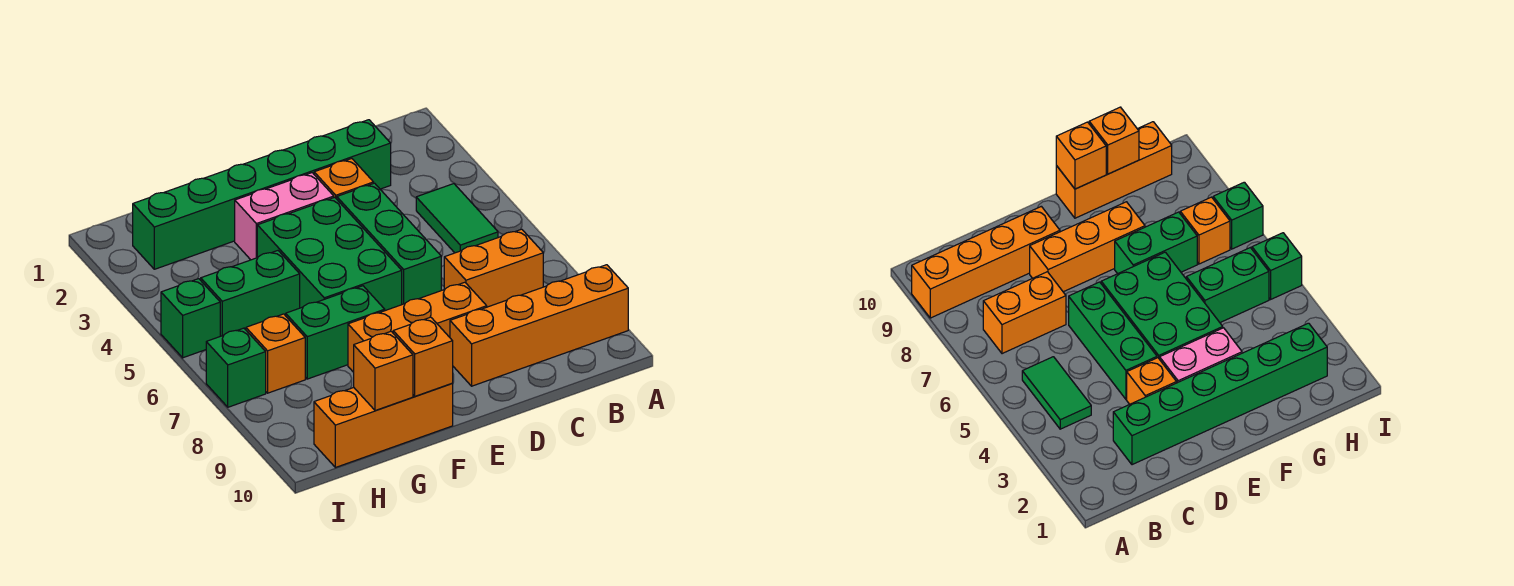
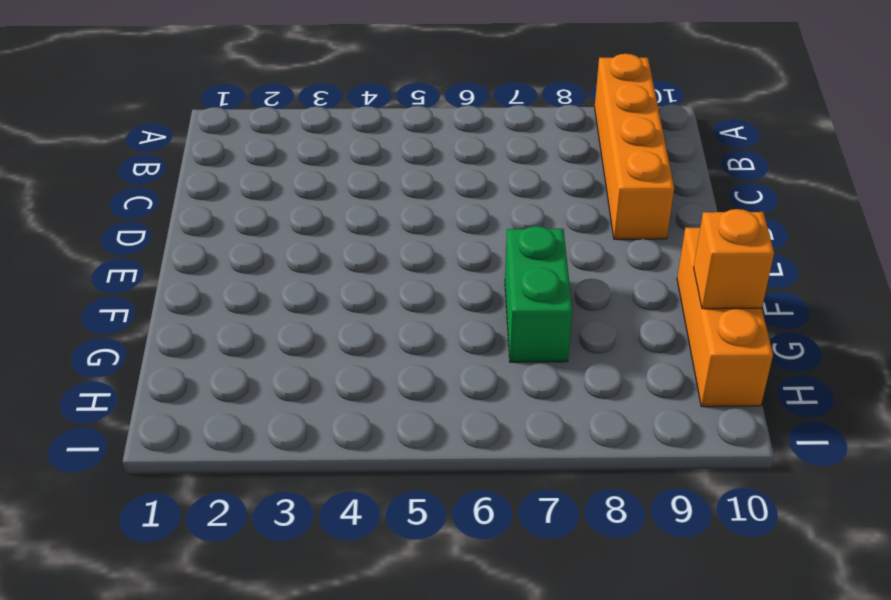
none -> green 1x2 tile [416,184,498,253]
none -> orange 1x2 brick [444,229,543,307]
none -> green 1x6 brick [133,120,391,269]

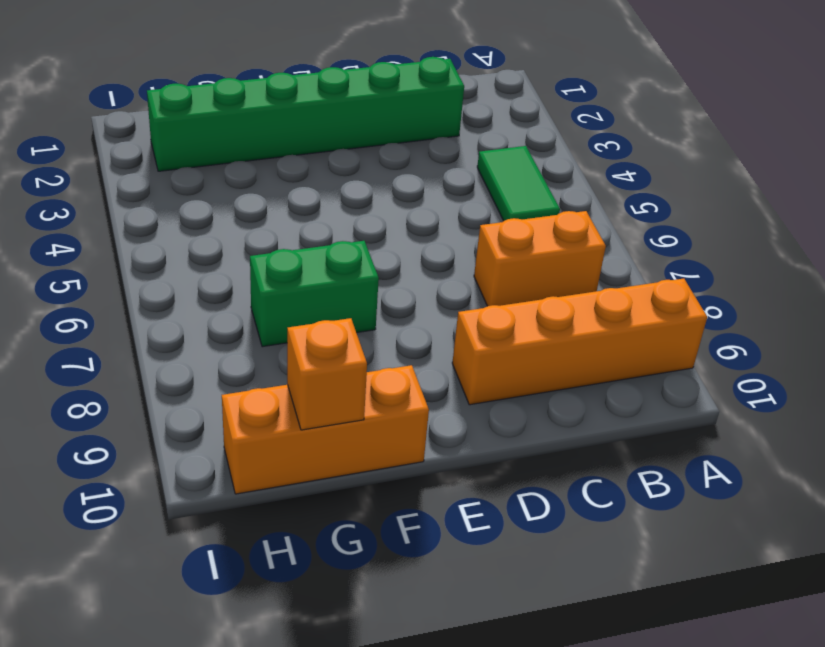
none -> orange 1x1 brick [314,159,374,199]
none -> green 1x3 brick [337,183,441,304]
none -> orange 1x3 brick [348,282,487,372]

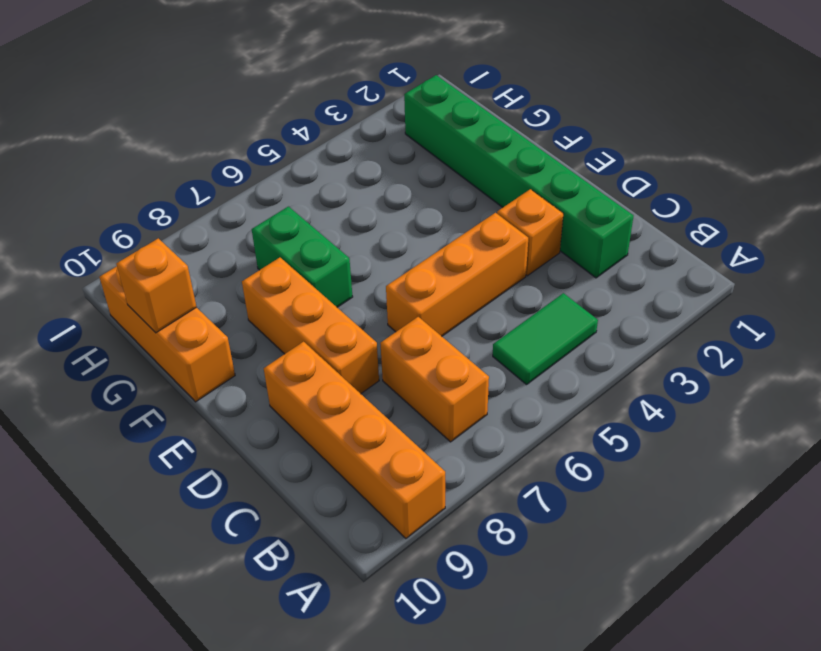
orange 1x3 brick [386,213,528,336] -> green 1x3 brick [337,183,441,304]
none -> pink 1x2 brick [235,173,334,260]
none -> green 2x3 brick [257,197,402,311]
none -> green 1x2 brick [201,251,300,336]

